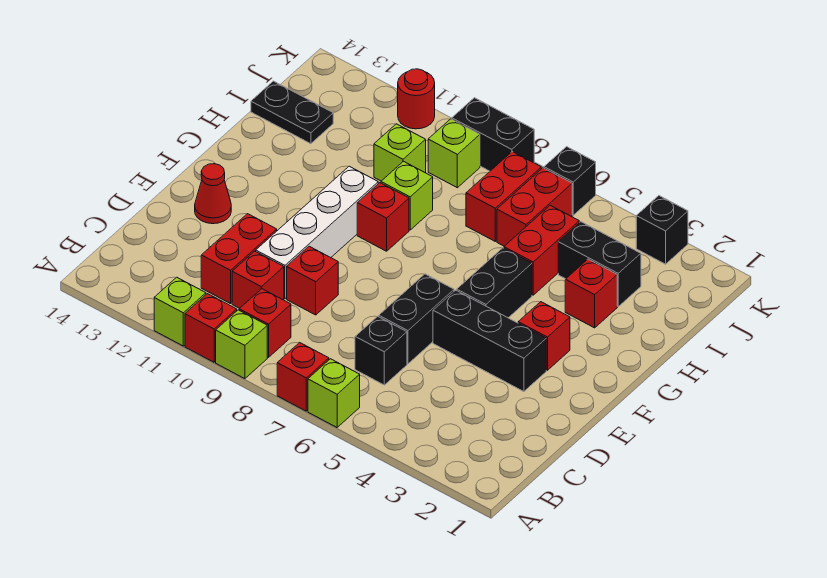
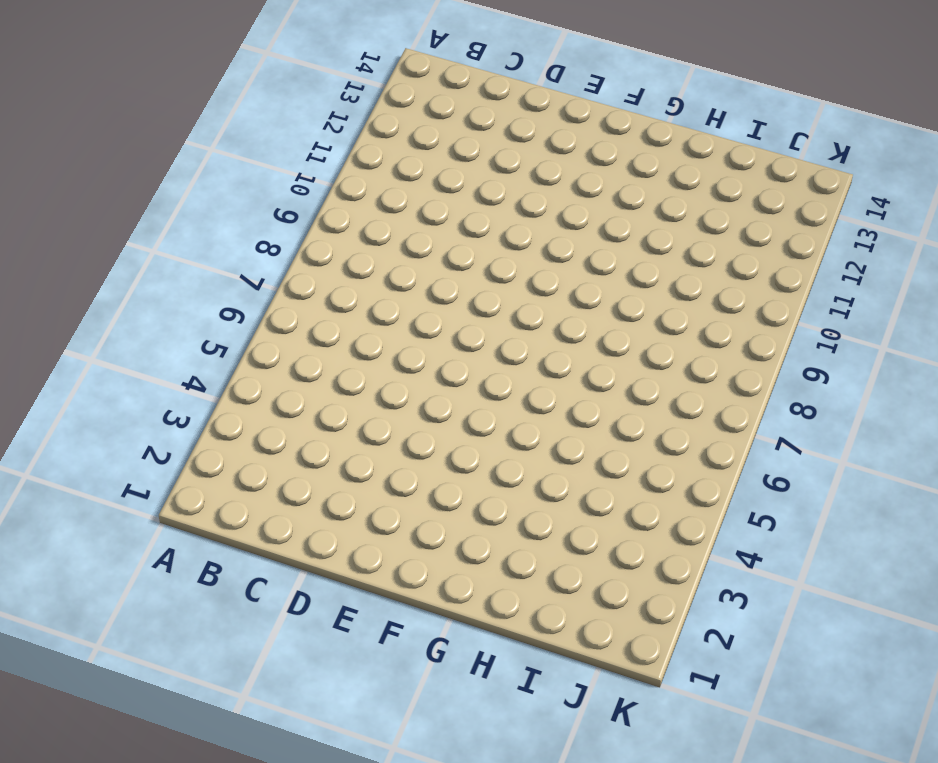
none -> lime 1x1 brick [308,359,360,427]
none -> red 1x1 brick [277,343,329,411]
none -> lime 1x1 brick [216,310,267,379]
none -> red 1x1 brick [185,294,237,362]

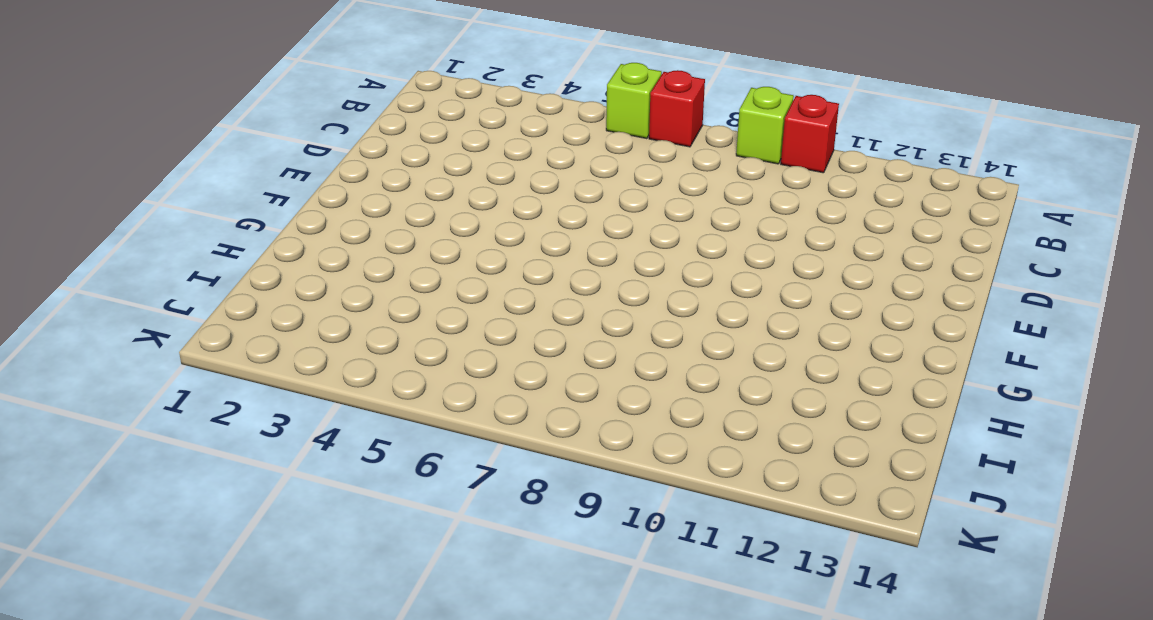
none -> lime 1x1 brick [154,277,206,346]
none -> red 1x1 brick [239,289,291,357]
none -> black 1x1 brick [355,316,407,385]
none -> red 1x1 brick [232,251,284,308]

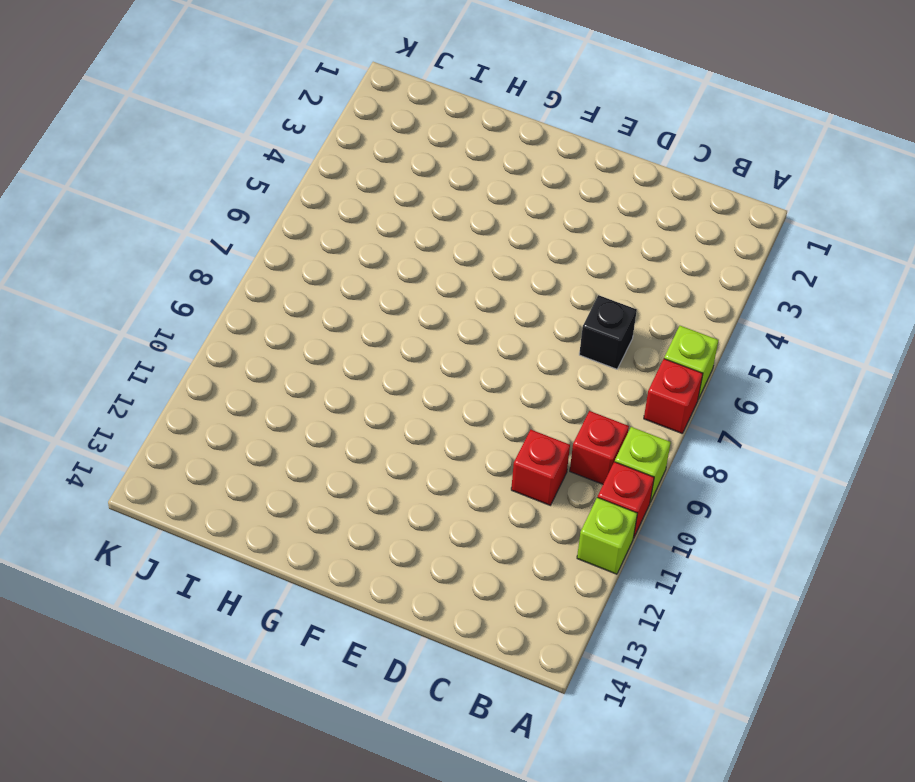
none -> red 1x2 brick [201,214,277,304]
none -> black 1x2 brick [379,274,454,364]
none -> red 1x1 brick [287,246,338,315]
none -> white 1x4 brick [256,166,378,299]

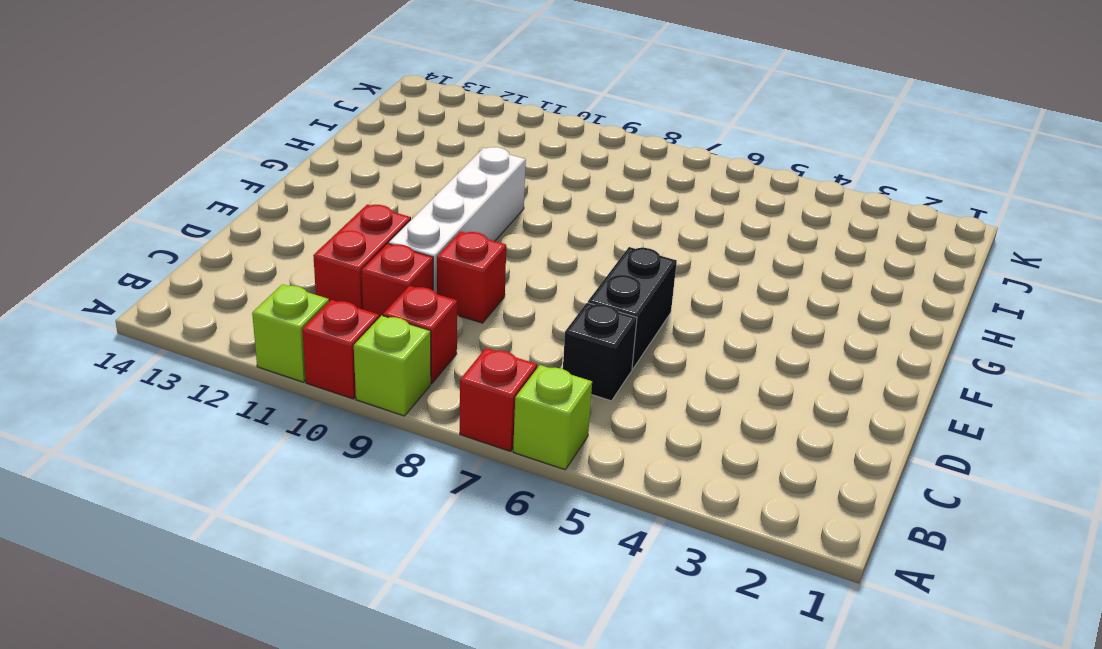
none -> black 1x3 brick [433,290,546,392]
none -> red 1x1 cone [195,164,231,224]
none -> red 1x1 brick [518,302,570,370]
none -> black 1x2 brick [457,248,532,318]

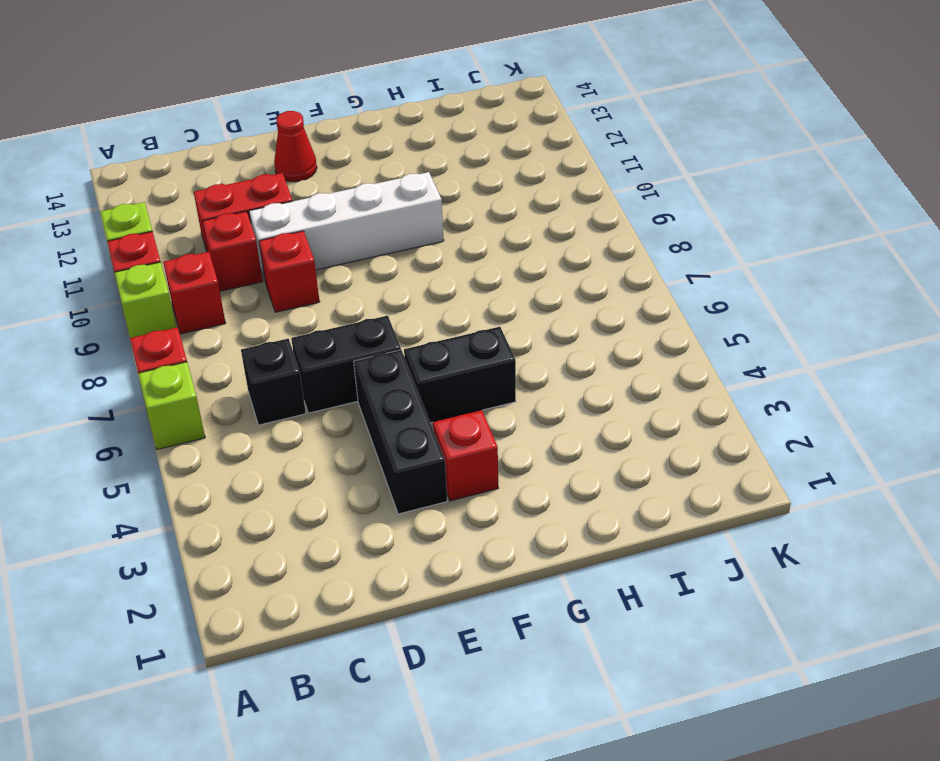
none -> red 1x1 brick [357,183,409,251]
none -> red 1x1 brick [565,259,617,328]
none -> red 1x2 brick [504,205,579,295]
none -> lime 1x1 brick [381,161,433,230]

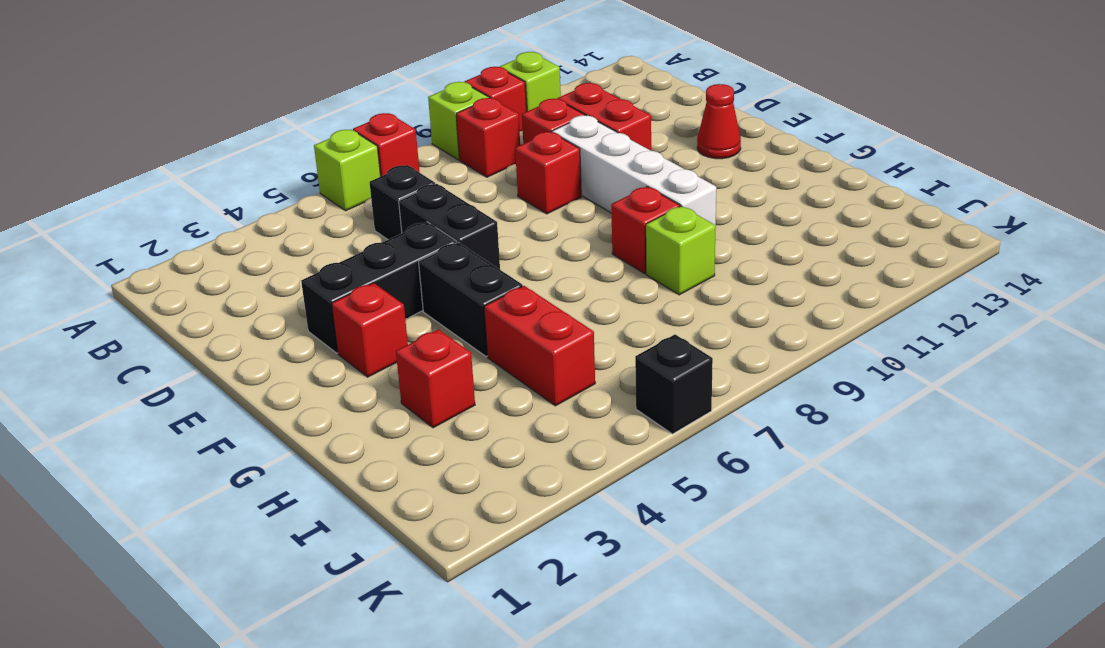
none -> black 1x2 brick [558,222,641,306]
none -> red 1x2 brick [497,168,572,246]
none -> red 1x2 brick [466,152,541,241]
none -> lime 1x1 brick [374,124,426,181]

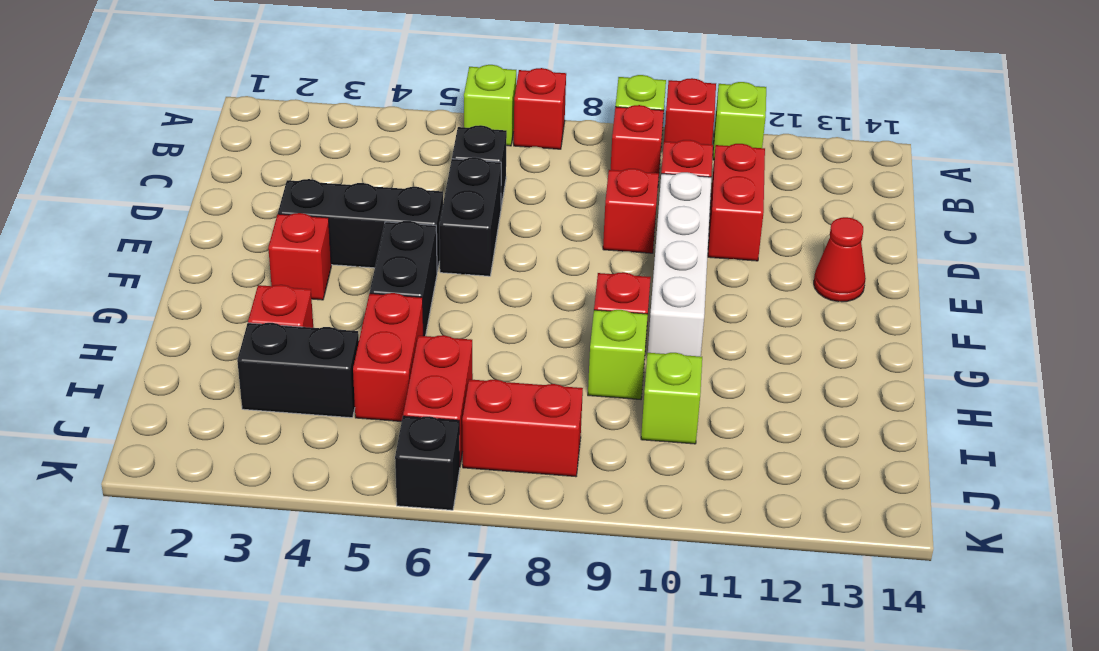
red 1x2 brick [462,379,583,477] -> red 1x2 brick turned to [466,152,541,241]
none -> black 1x2 plate [251,81,333,144]
none -> lime 1x1 brick [428,119,480,188]
none -> black 1x1 brick [636,196,688,264]
none -> black 1x2 brick [452,98,534,171]

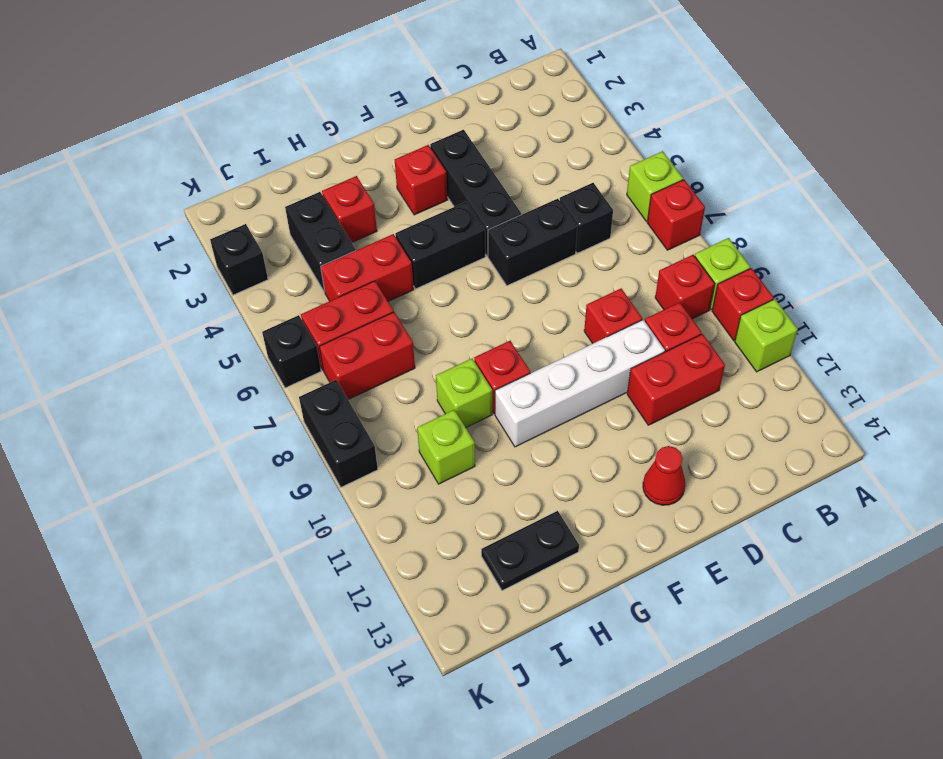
black 1x2 plate [481,511,579,591] -> black 1x2 plate turned to [251,81,333,144]
none -> lime 1x1 brick [428,119,480,188]
none -> red 1x1 round brick [398,69,435,129]

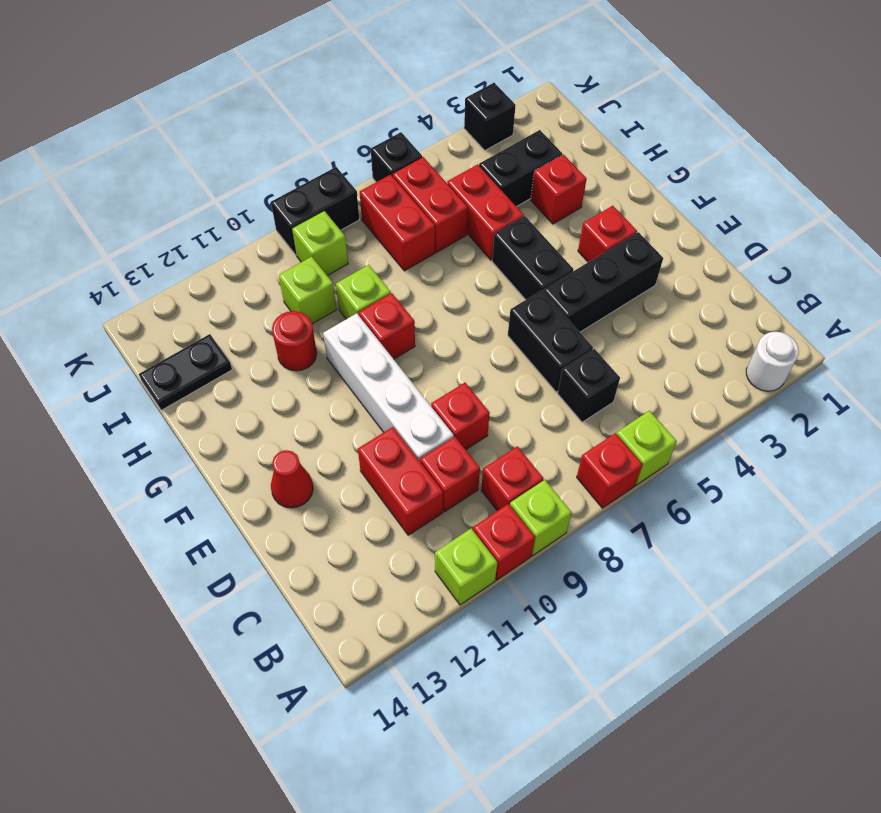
white 1x1 round brick [746,332,799,391] -> none
red 1x1 round brick [272,311,317,371] -> red 1x1 round brick moved to [398,69,435,129]

